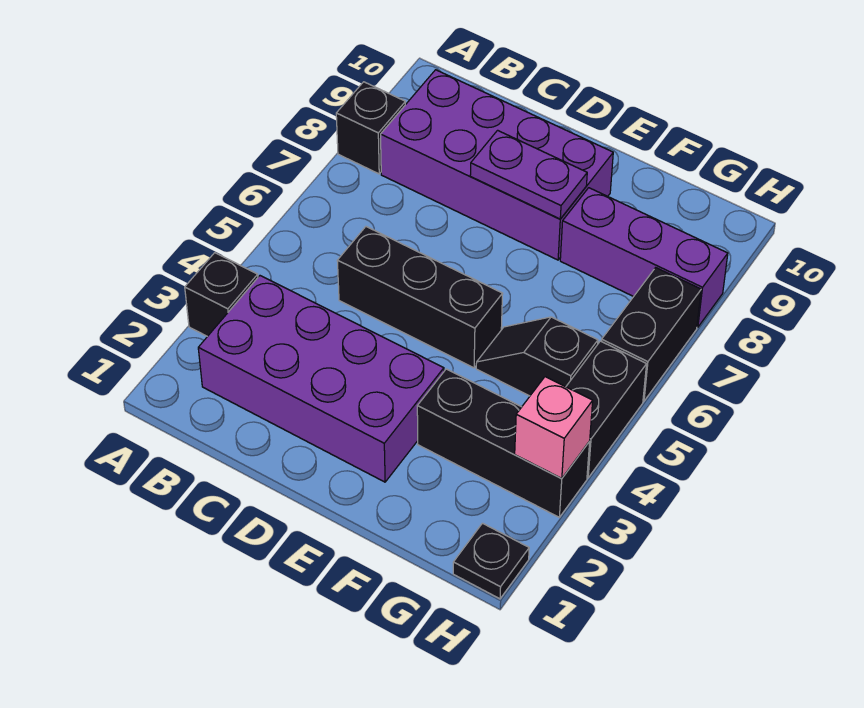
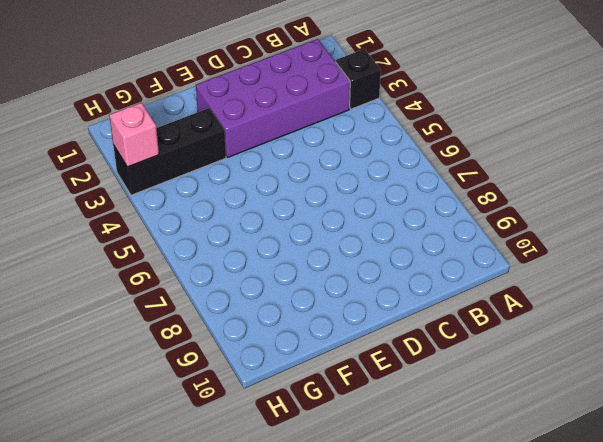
none -> black 1x1 brick [336,82,405,174]
none -> purple 2x4 brick [381,70,613,260]
none -> black 1x3 brick [337,227,503,368]

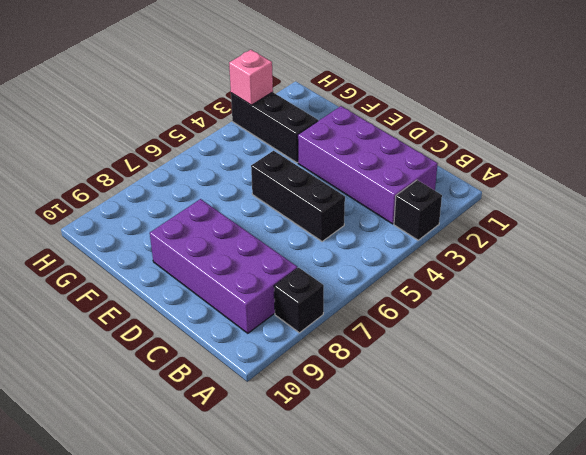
none -> black 1x2 slope [476,317,598,396]
none -> purple 1x3 brick [560,188,728,327]
none -> black 1x1 plate [453,523,529,599]

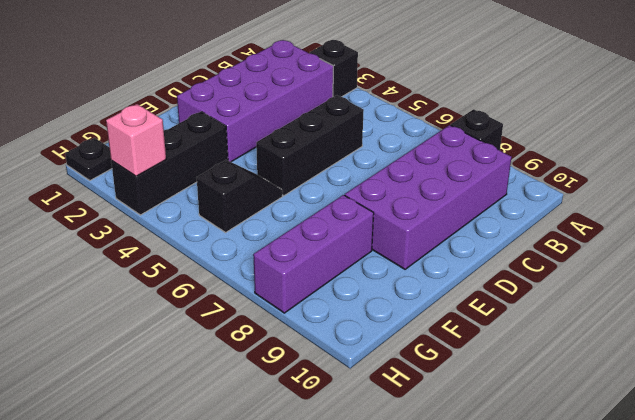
none -> black 1x2 brick [566,341,647,478]
none -> black 1x2 brick [602,268,701,401]
none -> purple 1x2 plate [470,130,587,219]

